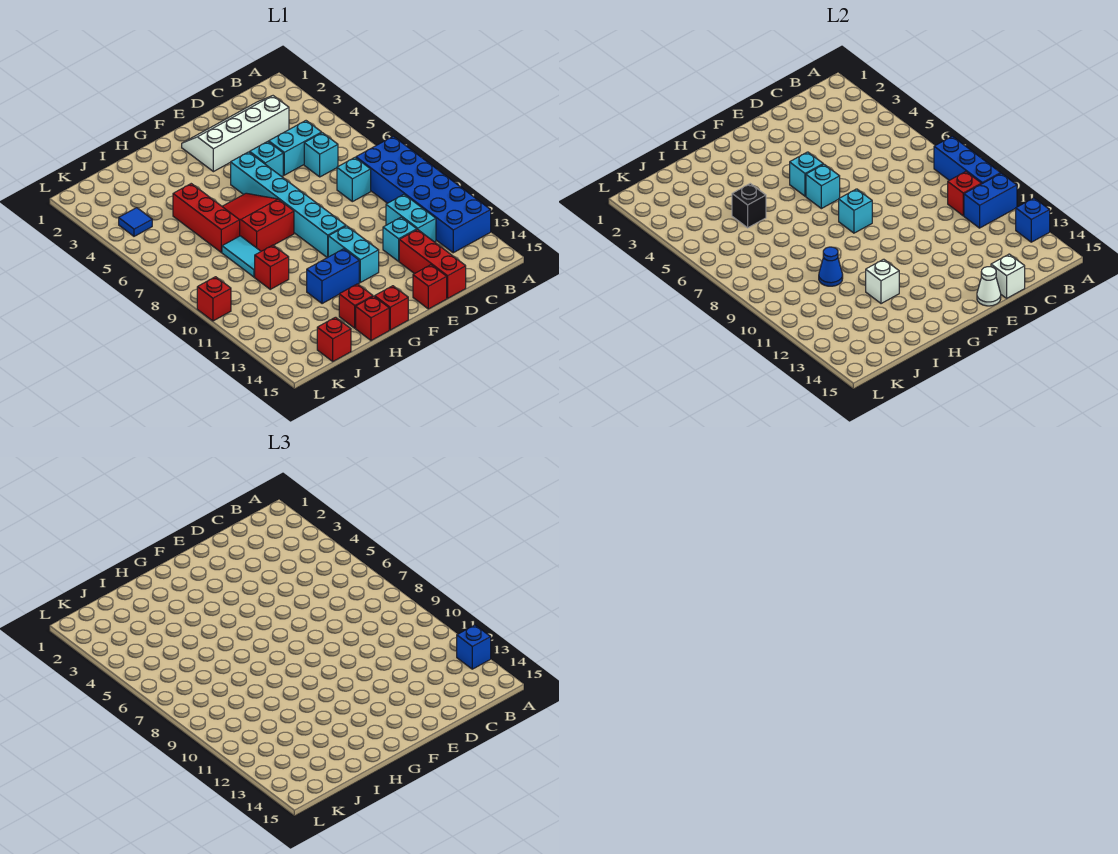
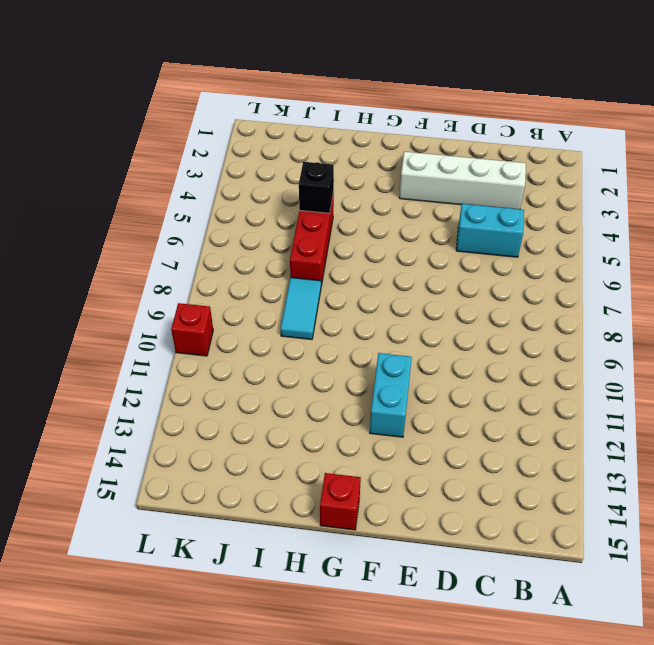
none -> blue 2x6 brick [356,136,491,253]
none -> cyan 1x1 brick [304,133,338,177]
none -> cyan 1x1 brick [337,158,371,202]
none -> cyan 1x2 brick [386,195,436,242]

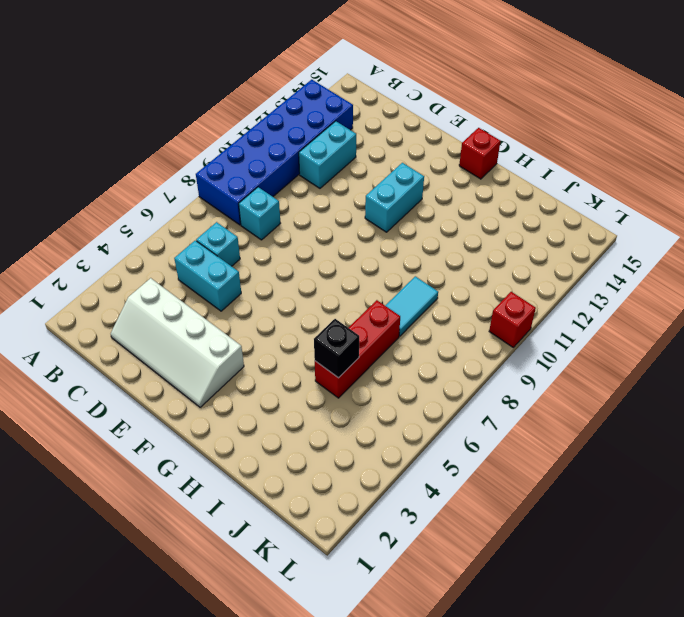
none -> cyan 1x1 brick [383,217,417,261]
none -> red 1x3 brick [399,229,466,298]
none -> cyan 1x1 brick [250,142,283,177]
none -> red 1x1 brick [413,265,447,309]

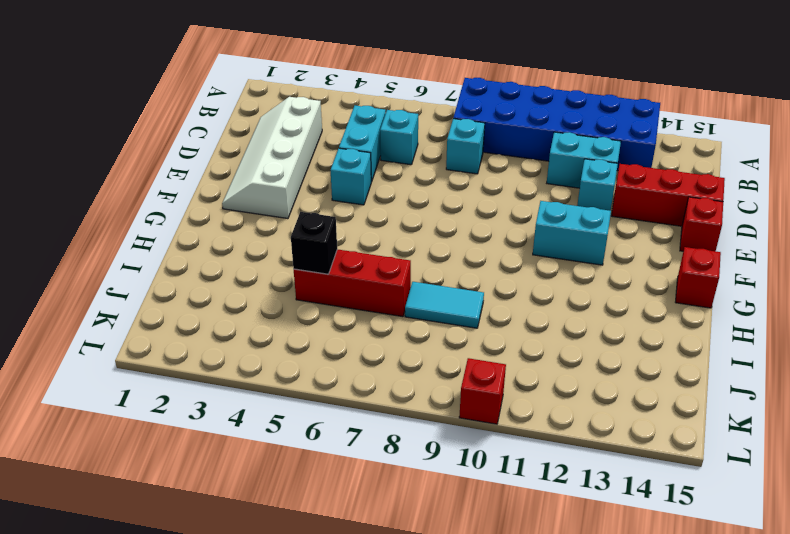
none -> cyan 1x6 brick [231,152,346,258]
none -> red 2x3 slope [222,193,294,251]
none -> blue 1x2 brick [307,249,359,304]
none -> red 1x1 brick [339,284,373,328]

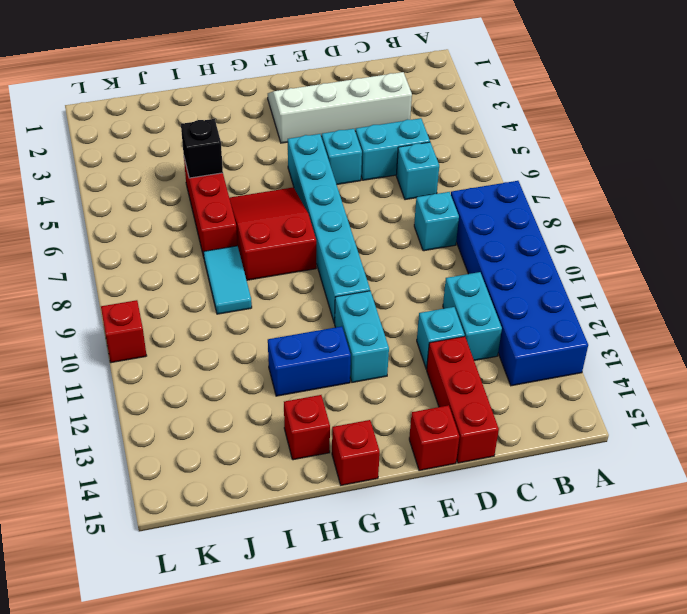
none -> red 1x1 brick [356,296,389,341]
none -> red 1x1 brick [255,245,289,289]
none -> red 1x1 brick [317,317,351,361]
none -> blue 1x1 tile [119,208,152,236]

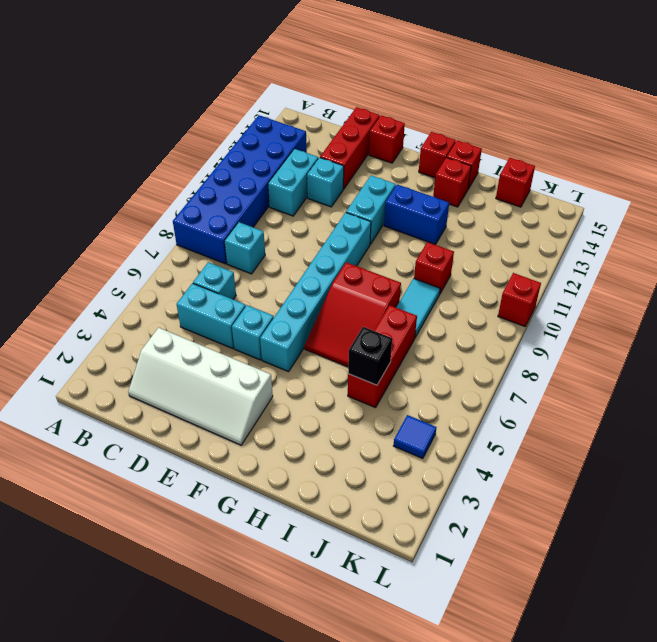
none -> blue 1x3 brick [934,136,1001,184]
none -> blue 1x2 brick [964,173,1017,228]
none -> blue 1x1 brick [1016,198,1050,242]
none -> red 1x1 brick [948,172,981,216]

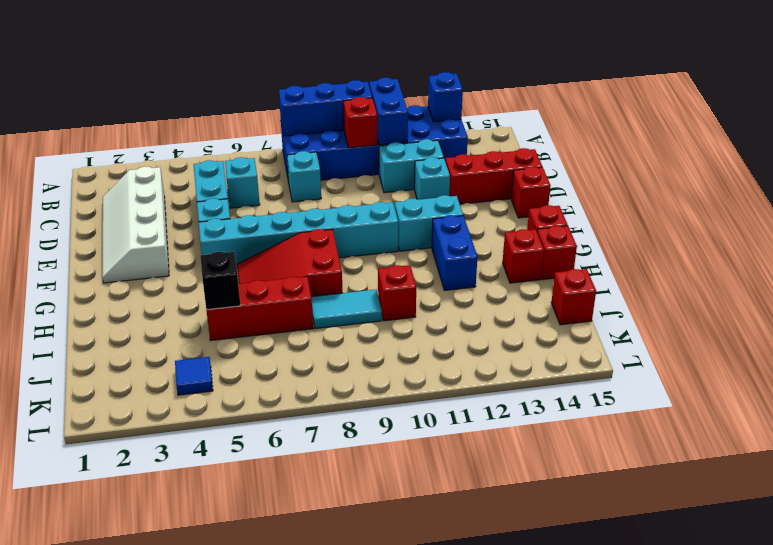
none -> red 1x1 brick [197,277,231,321]
none -> white 1x1 brick [991,254,1025,298]
none -> white 1x1 cone [977,267,1001,306]
none -> cyan 1x1 brick [790,152,823,196]

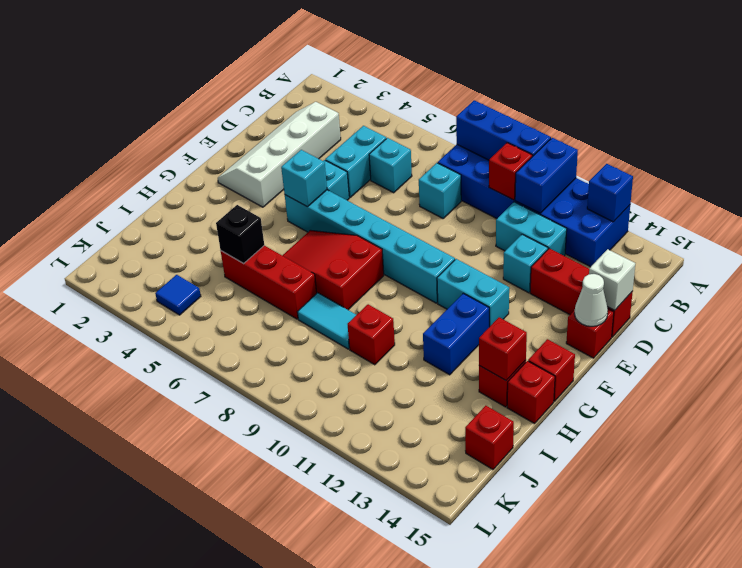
red 1x1 brick [479,317,527,380] -> red 1x1 brick moved to [197,277,231,321]
none -> cyan 1x1 brick [806,164,840,209]
none -> cyan 1x1 brick [839,189,872,233]
none -> white 1x1 brick [866,259,899,304]
none -> blue 1x1 cone [819,247,843,286]

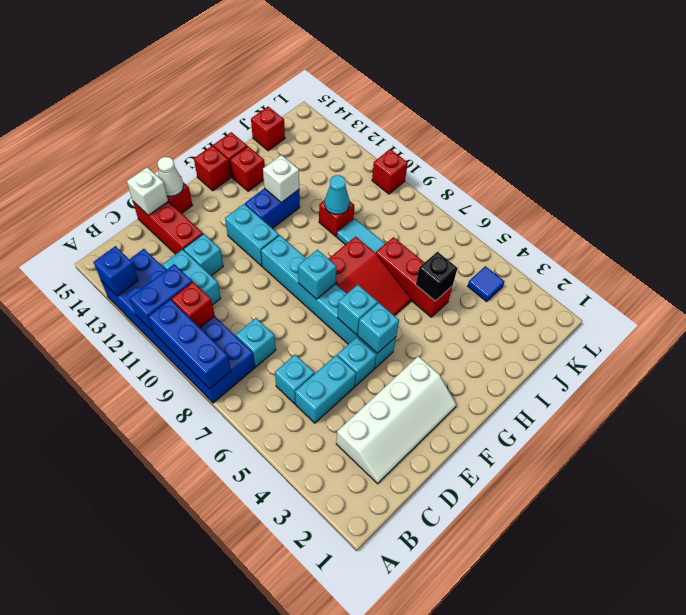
cyan 1x1 cone [325,175,349,215] -> blue 1x1 cone [819,247,843,286]
none -> blue 1x1 brick [457,625,491,669]

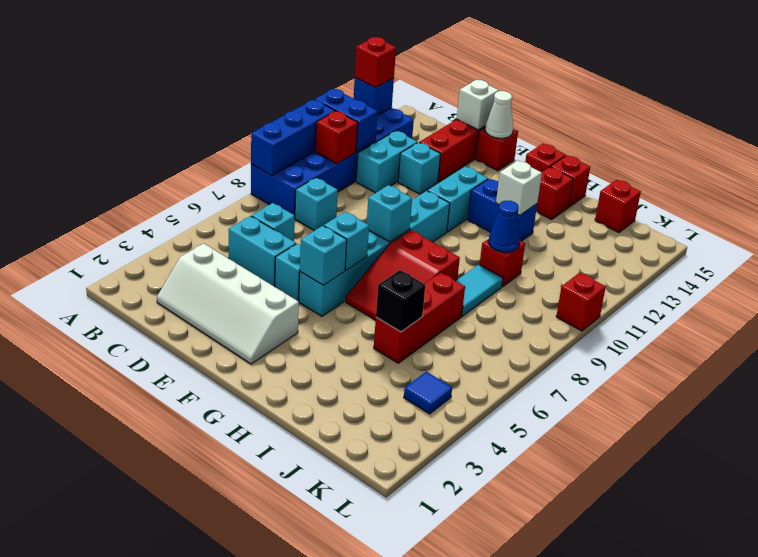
red 1x1 brick [355,37,396,88] -> blue 1x1 brick [457,625,491,669]

